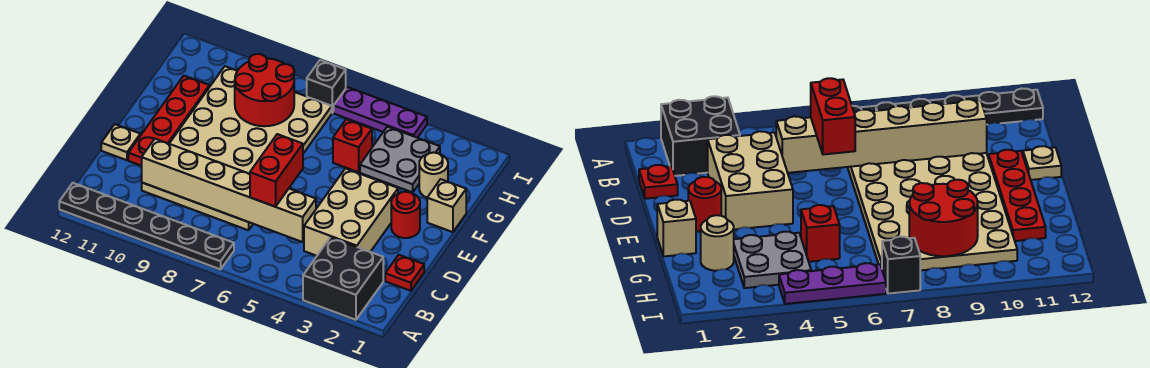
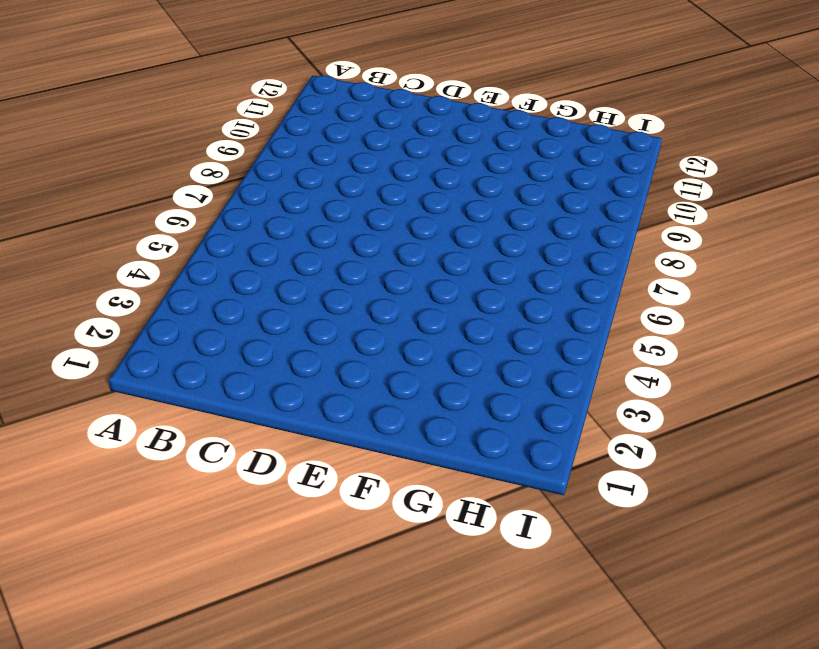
none -> black 2x2 brick [303,237,383,320]
none -> black 1x6 plate [59,183,234,269]
none -> red 1x1 plate [385,255,424,291]

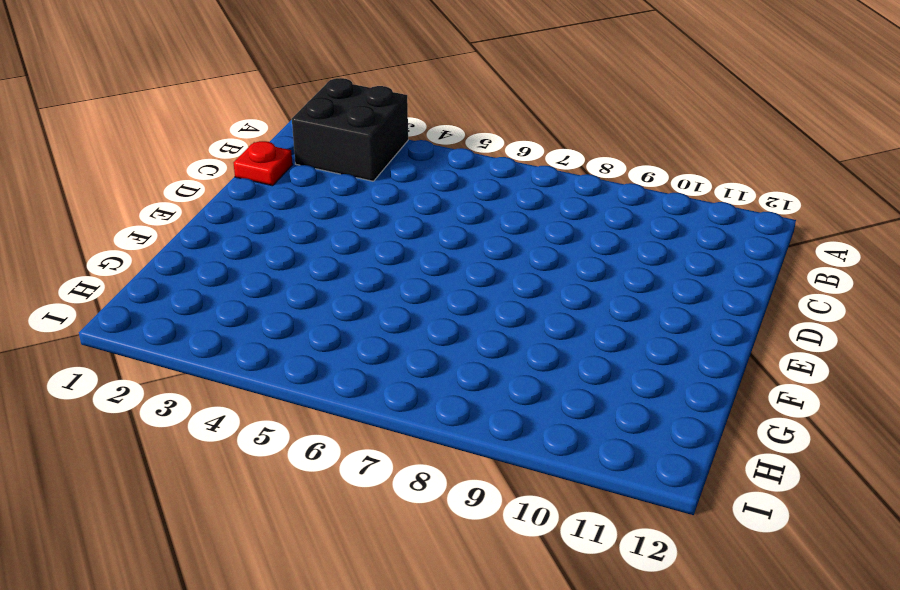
none -> black 1x6 plate [59,183,234,269]
none -> tan 2x3 brick [304,168,398,256]
none -> tan 4x6 plate [142,66,332,230]

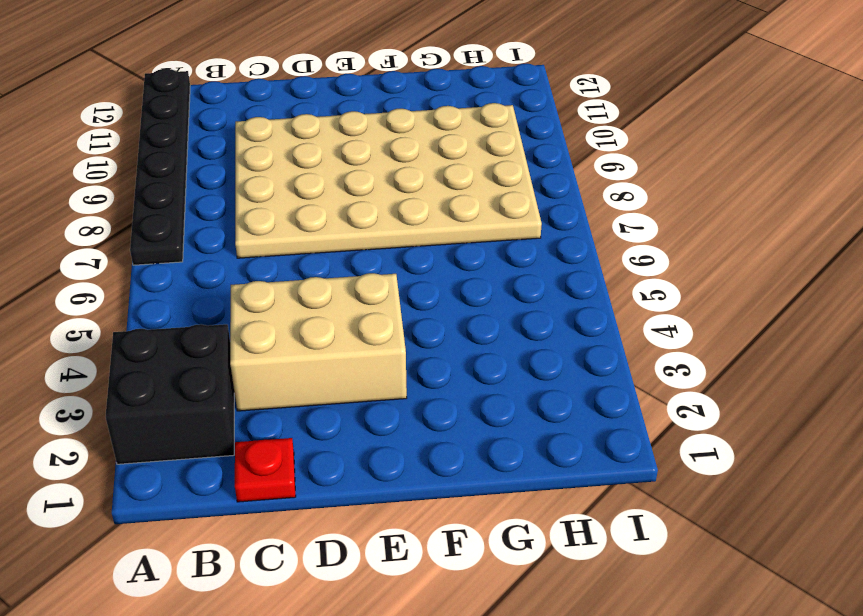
none -> red 1x4 plate [128,76,209,166]
none -> tan 1x1 plate [101,124,140,160]
none -> red 1x1 round brick [391,192,420,238]

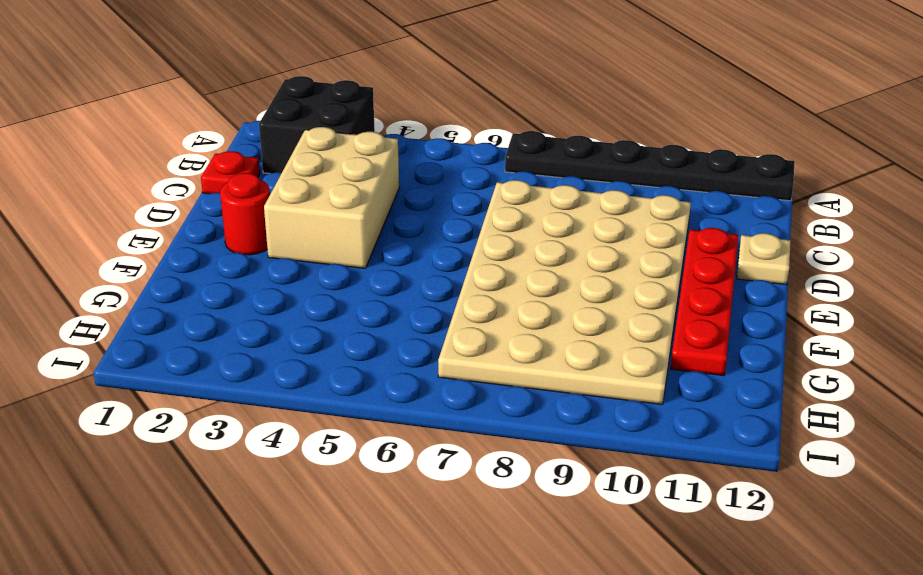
none -> tan 1x1 brick [427,179,466,232]
none -> tan 1x1 round brick [419,152,448,198]
none -> grey 2x2 plate [360,127,440,192]

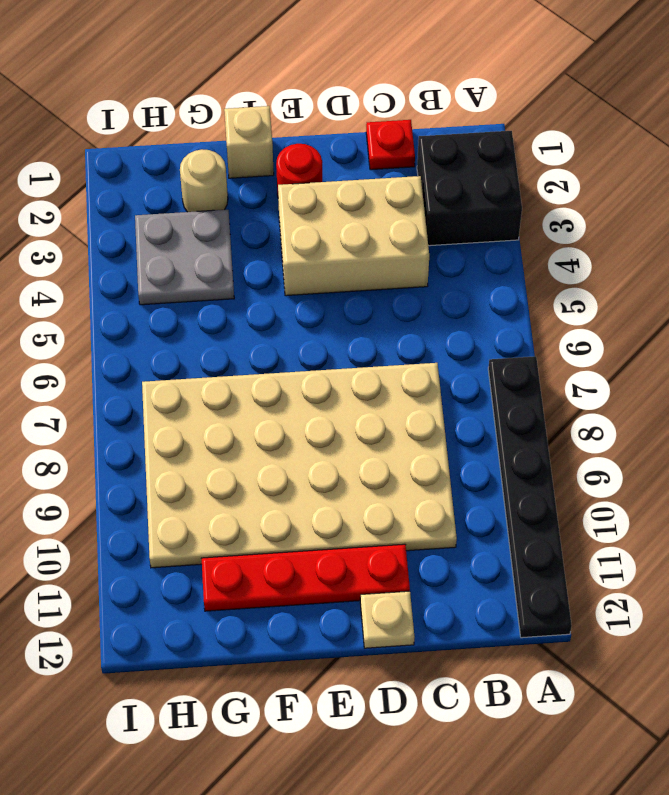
none -> red 1x1 brick [333,119,372,172]
none -> purple 1x3 plate [334,87,427,138]
none -> black 1x1 brick [307,60,346,113]

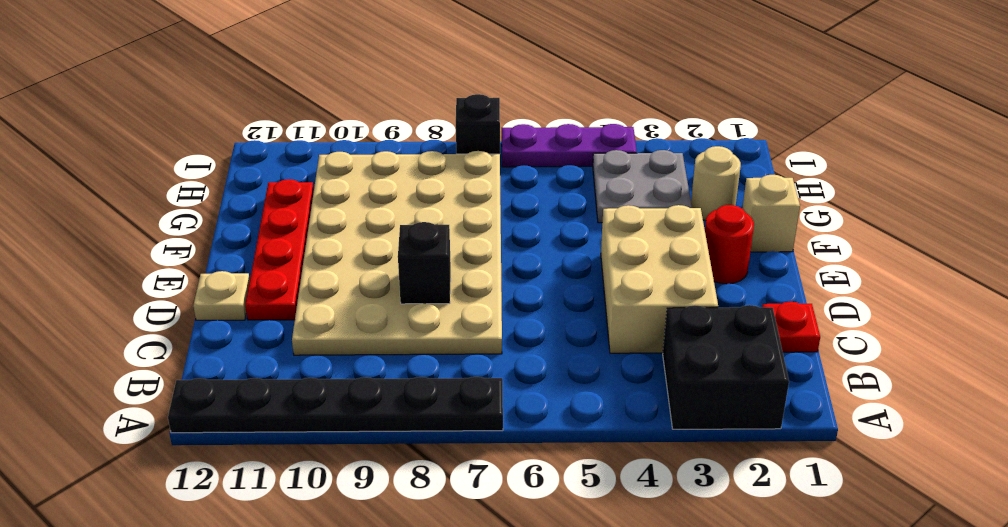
black 1x1 brick [398,222,451,304] -> none
none -> red 1x1 brick [333,119,372,172]
none -> tan 1x6 brick [142,139,316,242]
none -> red 2x2 round brick [235,54,294,126]

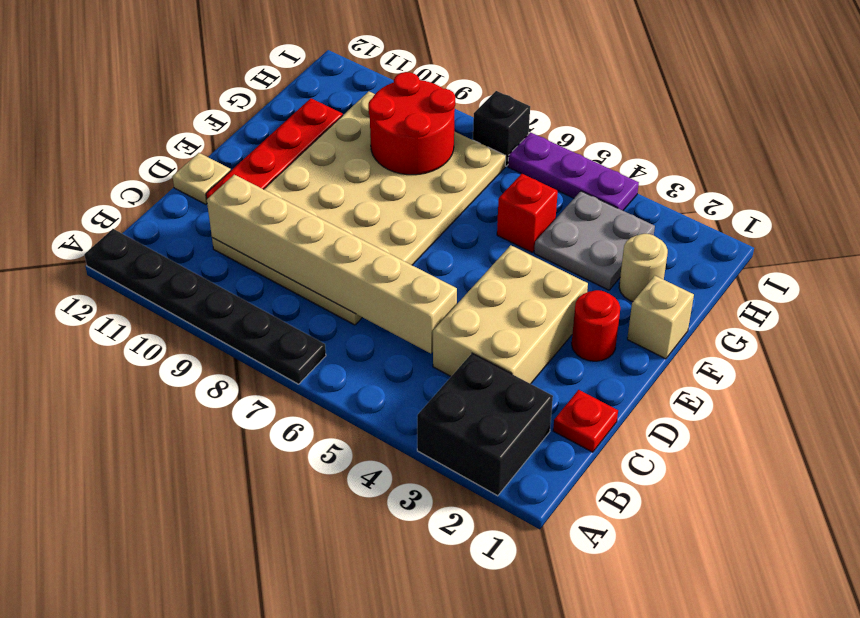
none -> red 1x2 brick [250,134,303,207]

